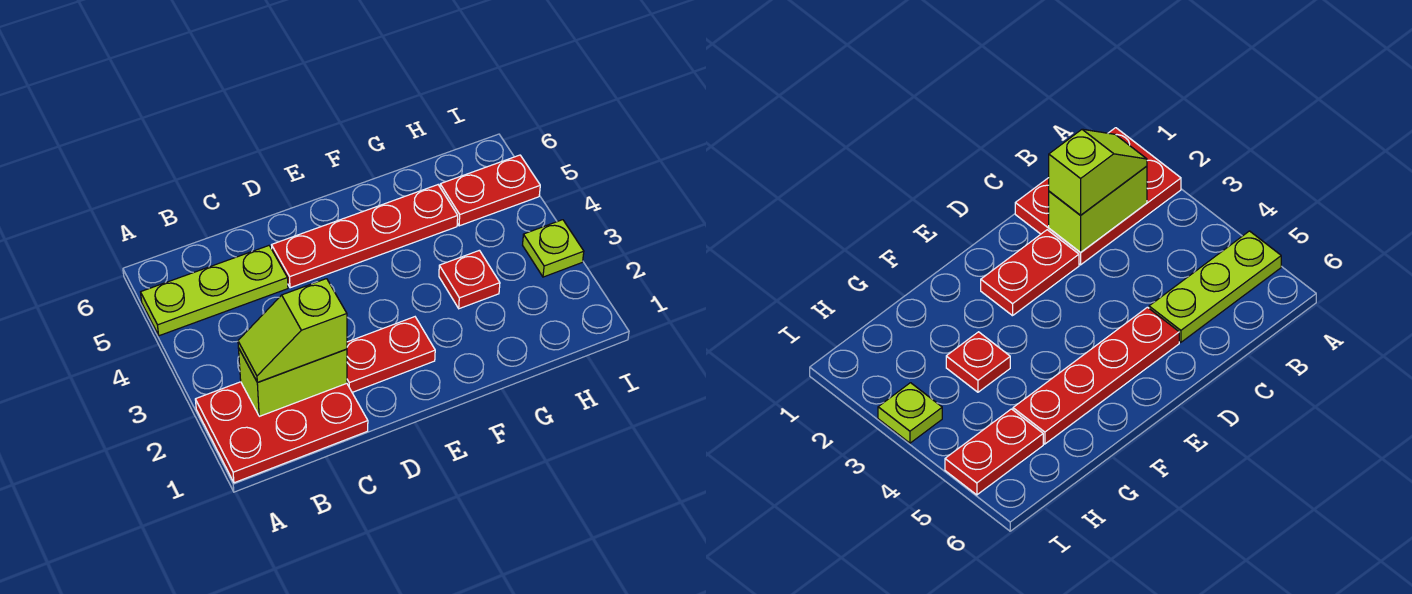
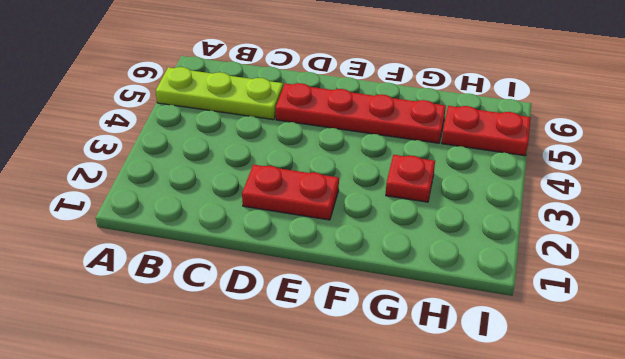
none -> red 2x3 plate [195,382,368,483]
none -> lime 1x1 plate [523,220,584,277]

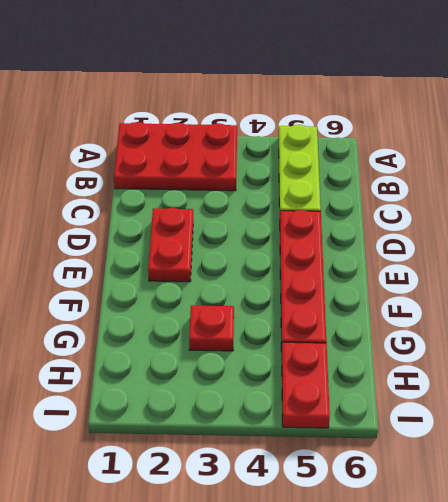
red 2x3 plate [114,122,237,191] -> red 2x3 plate turned to [195,382,368,483]
none -> lime 1x1 plate [523,220,584,277]
none -> lime 1x2 brick [238,348,347,416]

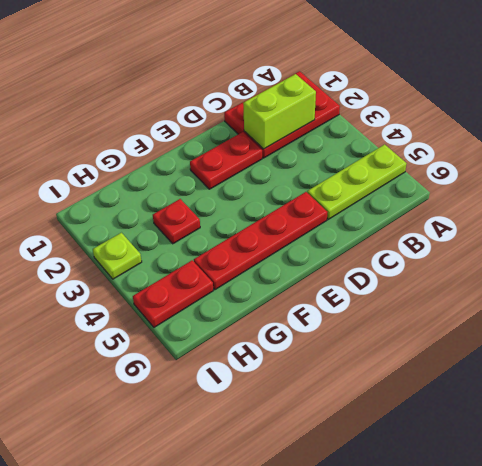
none -> lime 1x2 slope [238,279,347,382]

